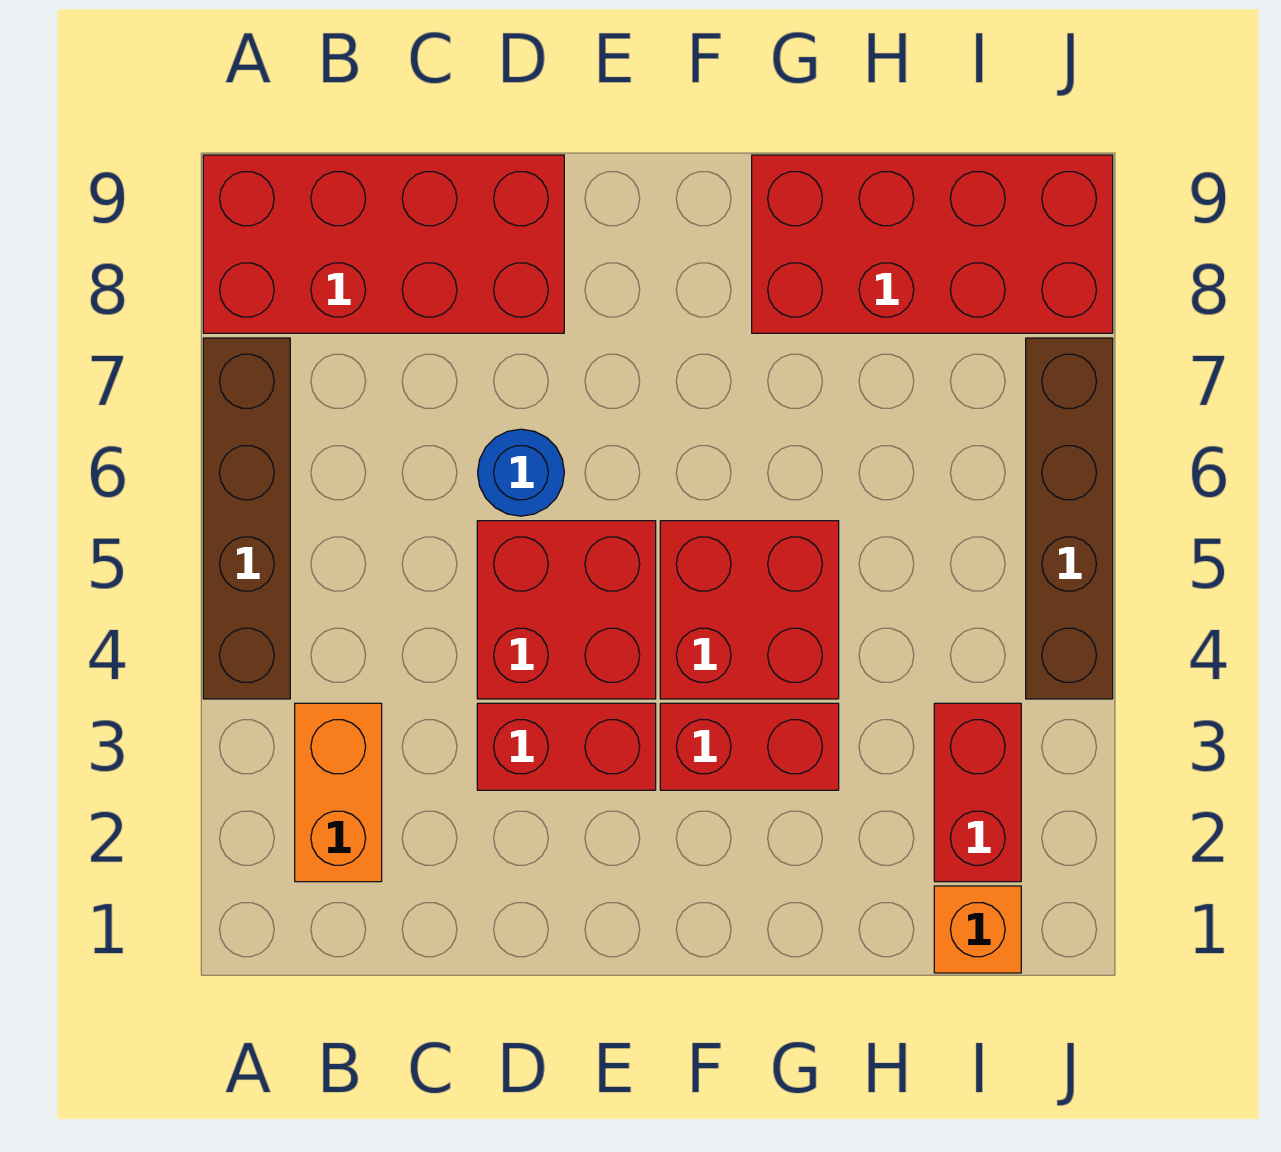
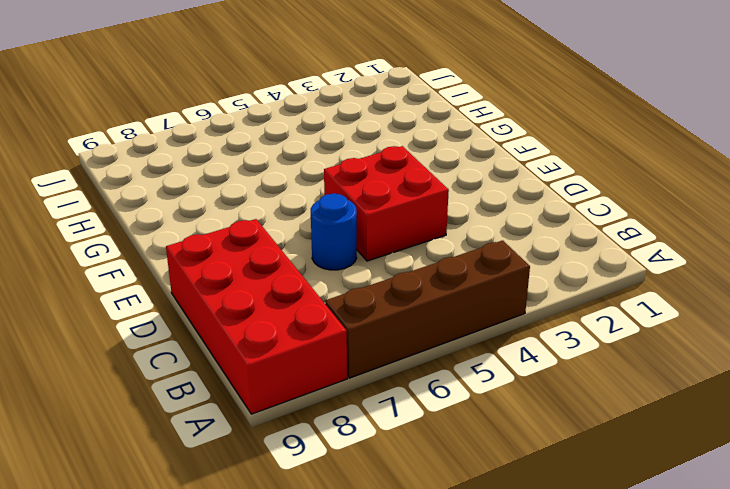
none -> orange 1x2 brick [295,703,382,882]
none -> red 1x2 brick [477,703,656,790]
none -> red 1x2 brick [660,703,839,790]

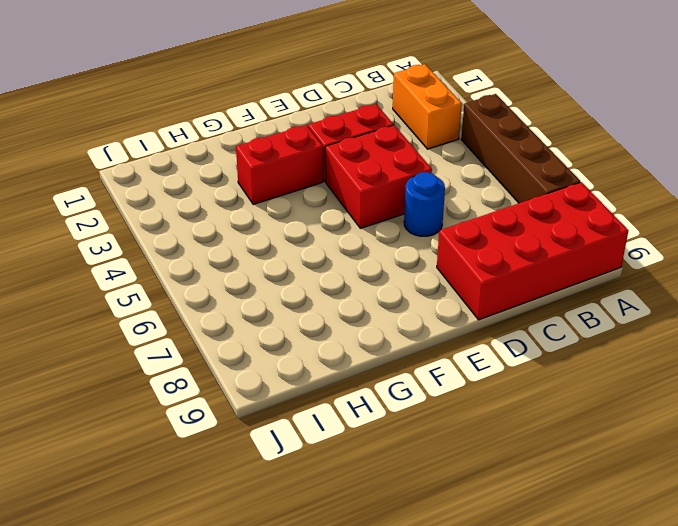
none -> red 2x2 brick [660,521,839,699]
none -> red 2x4 brick [752,155,1113,333]
none -> orange 1x1 brick [934,886,1021,973]

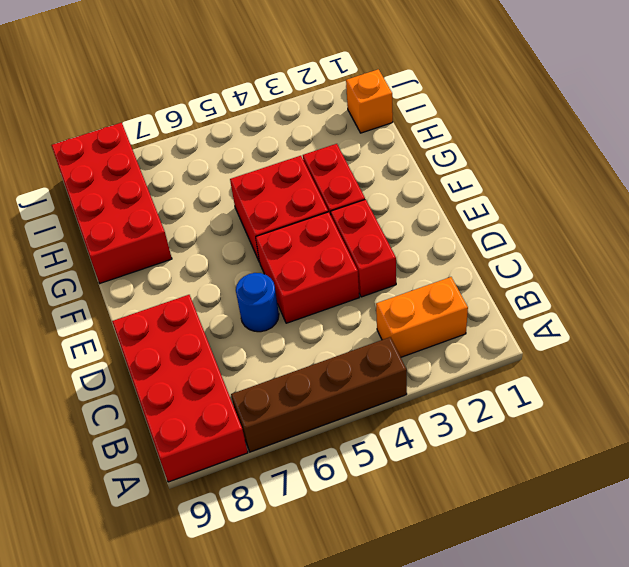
none -> red 1x2 brick [934,703,1021,882]
none -> brown 1x4 brick [1026,338,1113,699]

